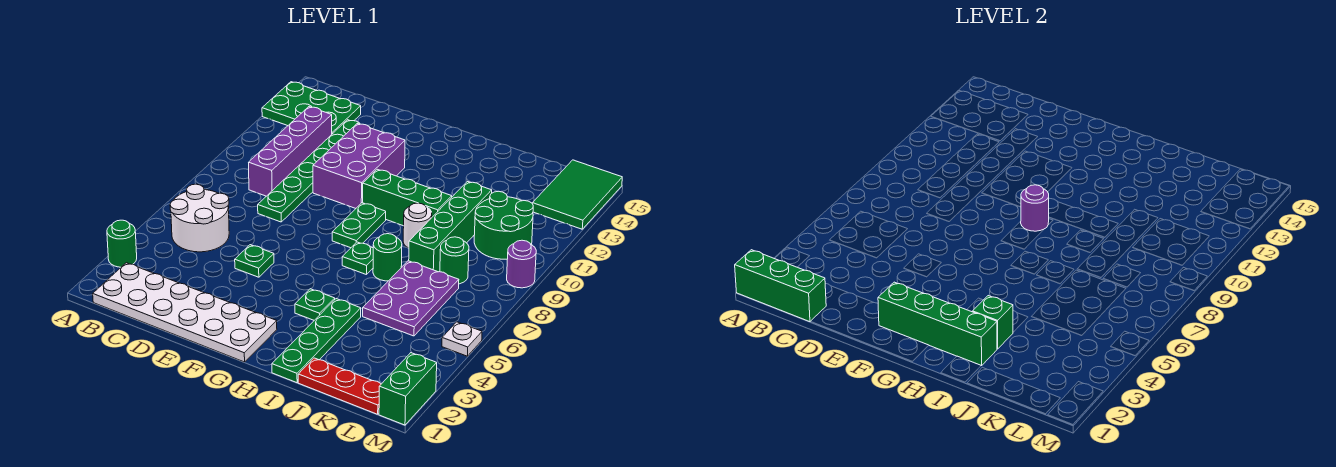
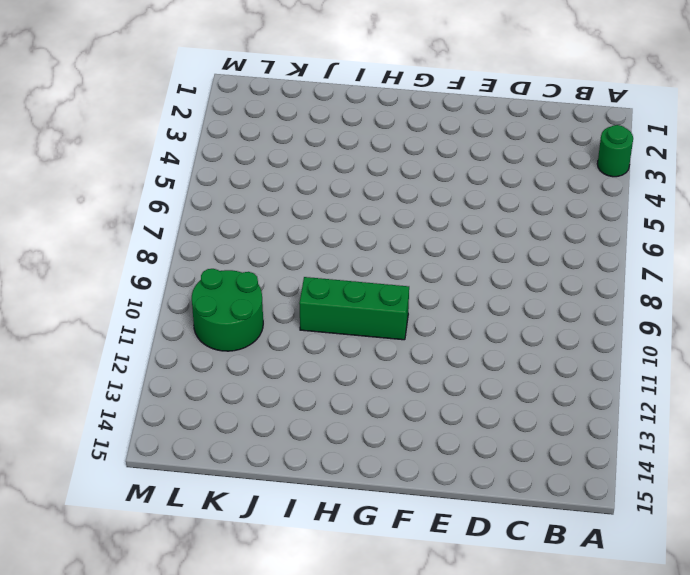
none -> green 2x3 plate [262,82,361,134]
none -> white 2x6 plate [93,263,277,362]
none -> white 2x2 round brick [170,184,229,252]

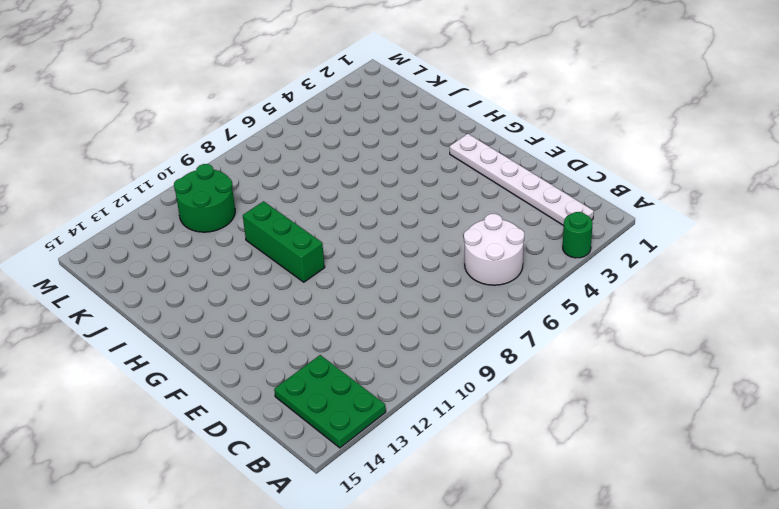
white 1x6 plate [449,134,594,226] -> white 2x6 plate [93,263,277,362]
none -> purple 1x4 brick [249,107,332,196]
none -> green 1x6 plate [258,120,360,222]
none -> green 1x1 plate [235,245,274,277]

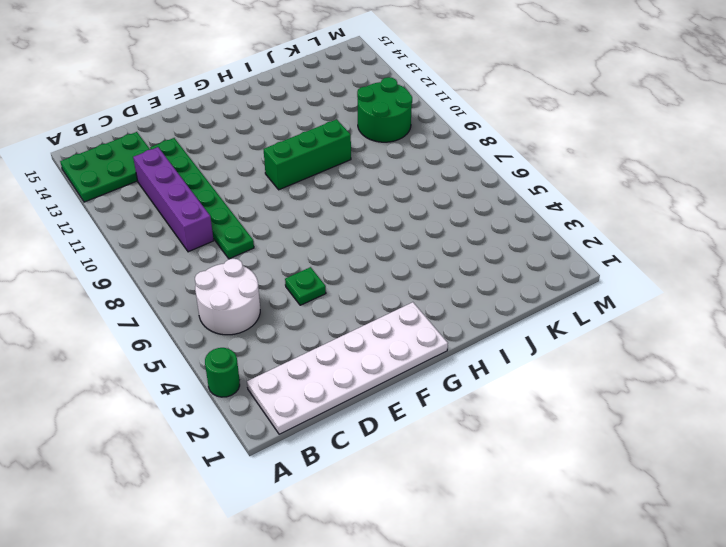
none -> purple 2x3 brick [313,124,405,208]
none -> green 1x2 plate [332,203,386,248]
none -> green 1x1 plate [295,289,335,320]

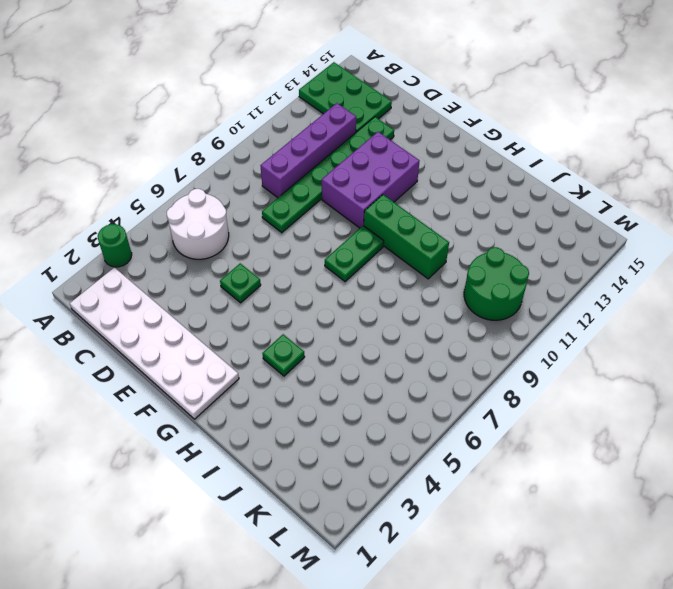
none -> green 1x1 plate [342,242,373,275]
none -> green 1x4 plate [272,299,361,383]
none -> green 1x1 round brick [373,234,402,281]

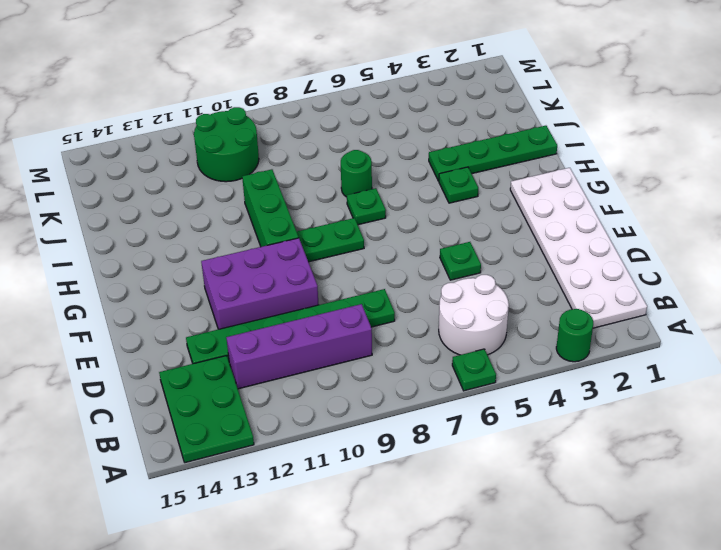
green 1x1 plate [452,349,496,391] -> none
none -> white 1x1 round brick [403,203,432,248]
none -> red 1x3 plate [298,358,381,414]
none -> purple 2x3 plate [363,261,459,336]

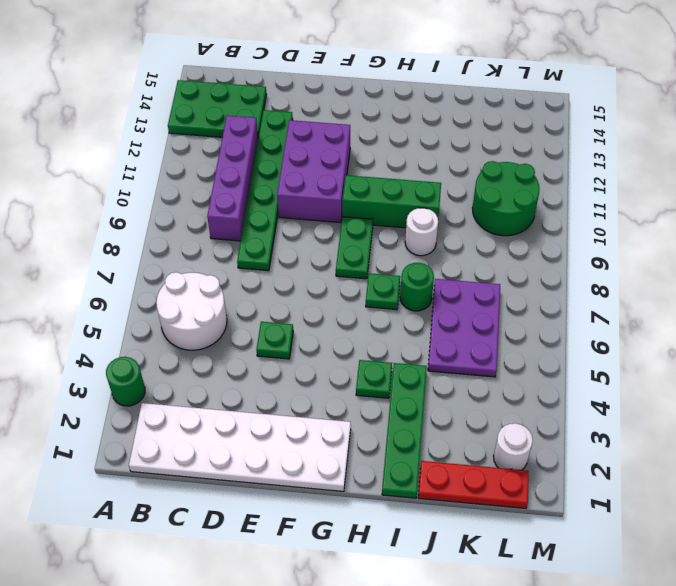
white 1x1 round brick [494,423,533,470] -> none
none -> green 1x4 brick [409,182,492,272]
none -> green 1x1 round brick [440,237,469,284]
none -> green 2x3 tile [532,160,622,229]

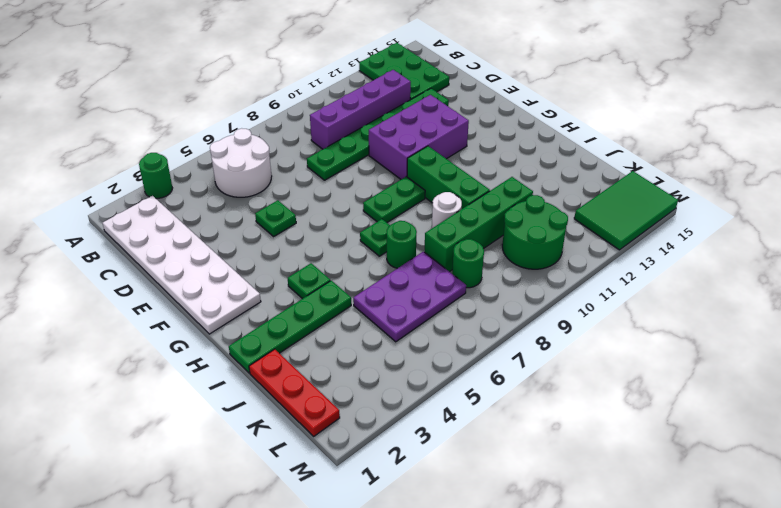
none -> green 1x2 brick [379,353,437,425]
none -> white 1x1 plate [442,322,482,356]
none -> purple 1x1 round brick [507,240,536,288]

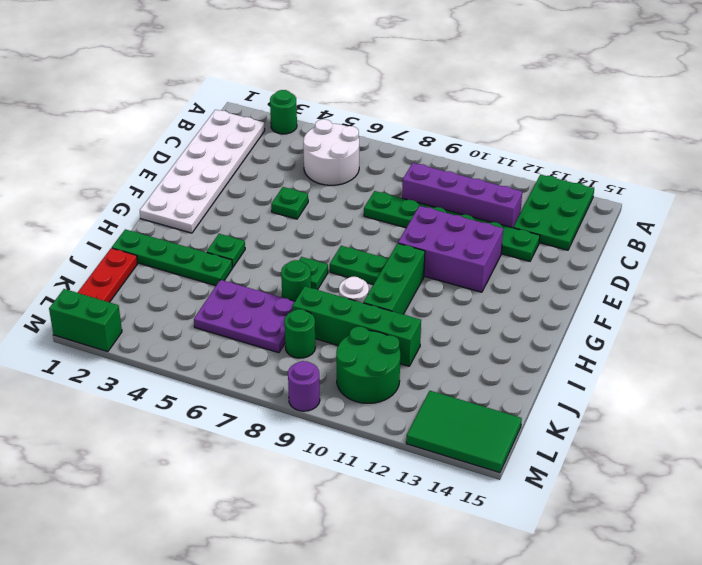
none -> white 1x1 plate [442,322,482,356]
none -> green 1x3 brick [735,250,826,322]
none -> green 1x4 brick [878,282,997,366]

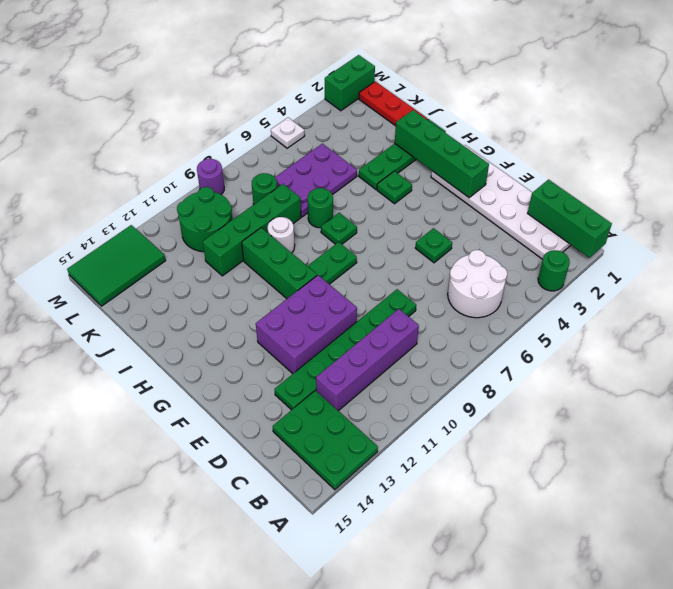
none -> purple 1x1 round brick [1021,185,1049,231]
none -> green 1x1 brick [973,296,1013,349]

